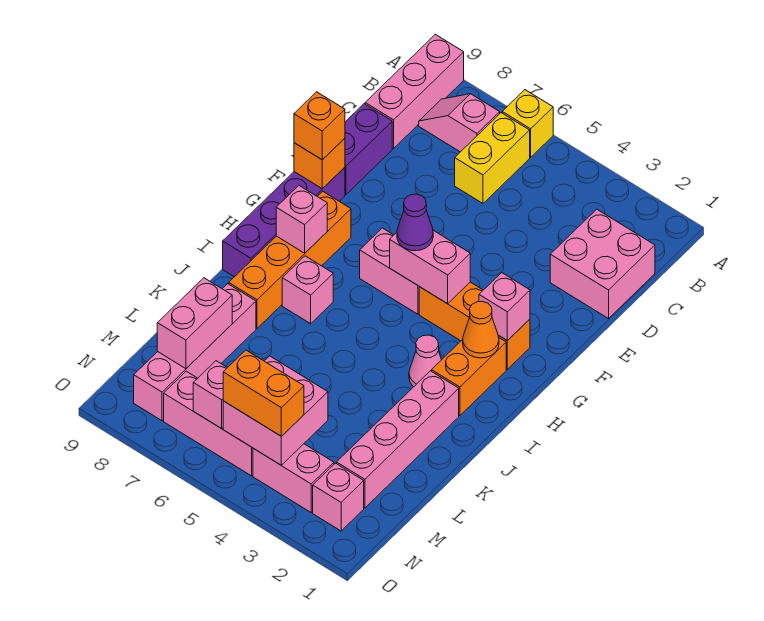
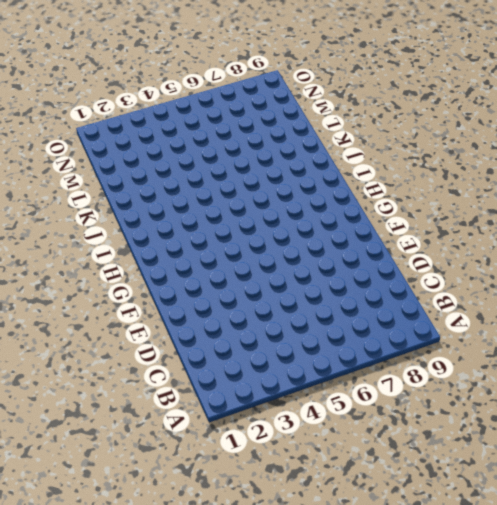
none -> yellow 1x1 brick [502,90,553,157]
none -> pink 1x3 brick [365,34,464,148]
none -> yellow 1x2 brick [455,113,530,203]

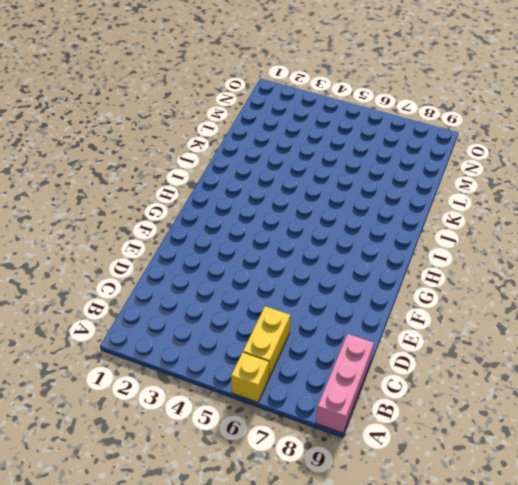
none -> pink 1x2 slope [419,94,500,152]
none -> pink 2x2 brick [550,209,655,319]
none -> purple 1x2 brick [345,104,392,194]

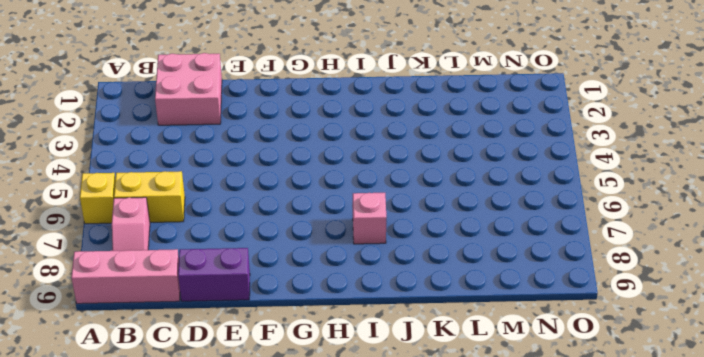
none -> purple 1x4 brick [223,167,345,277]
none -> orange 1x3 brick [419,282,530,369]
none -> pink 1x2 brick [360,228,419,314]

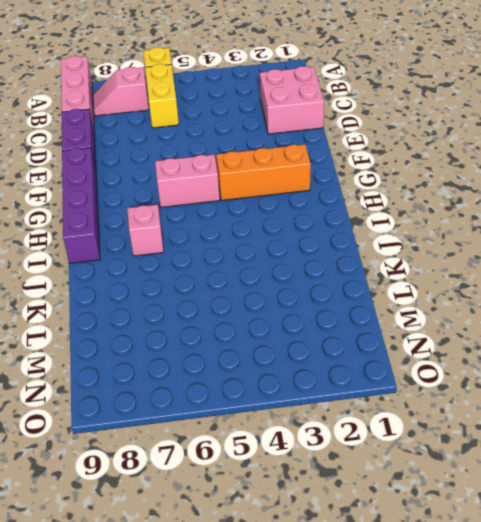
none -> orange 1x4 brick [229,191,351,328]
none -> orange 1x2 brick [432,338,506,416]
none -> pink 1x1 cone [409,335,442,387]

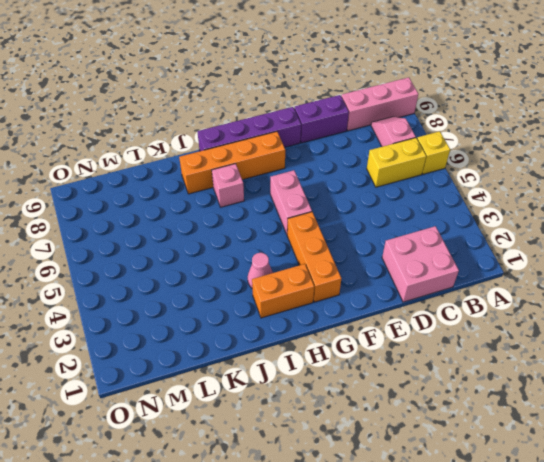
none -> pink 1x4 brick [337,371,459,508]
none -> pink 1x4 brick [134,284,256,421]
none -> pink 1x1 brick [313,463,364,531]

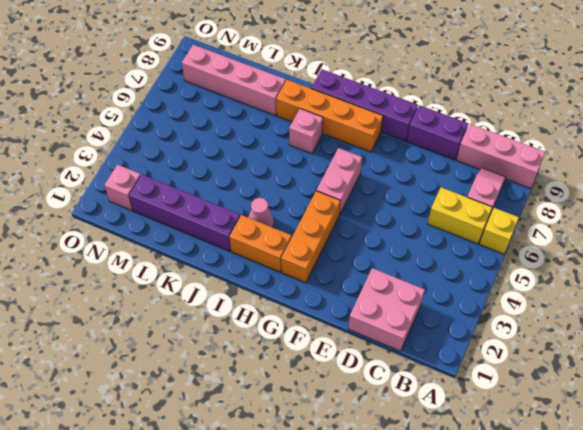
purple 1x4 brick [129,175,240,251] -> pink 1x4 brick [337,371,459,508]
none -> pink 1x2 brick [253,444,334,512]
none -> pink 1x3 brick [164,371,253,476]
none -> orange 1x1 brick [294,138,345,189]

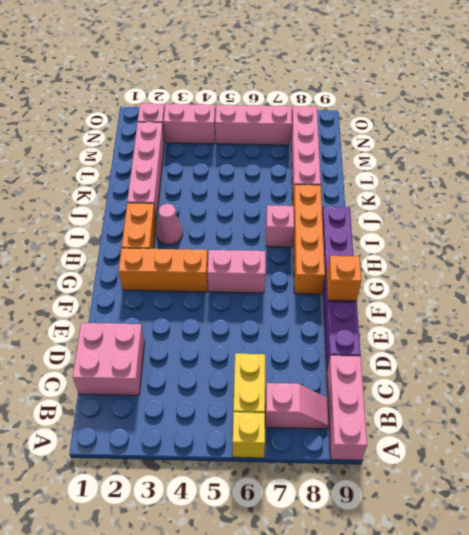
none -> pink 1x1 brick [479,273,530,341]
none -> pink 1x2 brick [390,230,470,304]
none -> orange 1x1 cone [463,301,499,358]

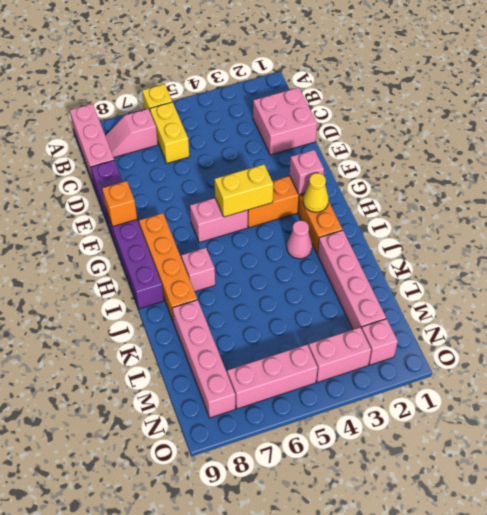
yellow 1x2 brick [215,164,273,217] -> pink 1x2 brick [390,230,470,304]
yellow 1x1 cone [303,173,329,212] -> orange 1x1 cone [463,301,499,358]
none -> pink 1x1 brick [276,186,327,253]
none -> pink 1x2 brick [157,278,232,369]
none -> pink 2x2 brick [223,356,328,465]

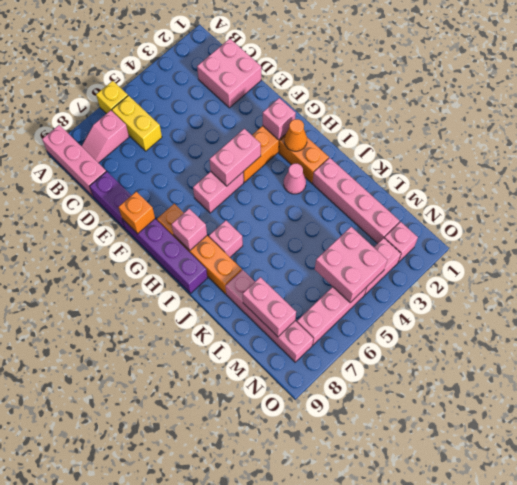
none -> pink 1x1 brick [193,361,227,429]
none -> orange 1x1 brick [294,92,345,160]
none -> purple 1x1 cone [397,194,433,251]

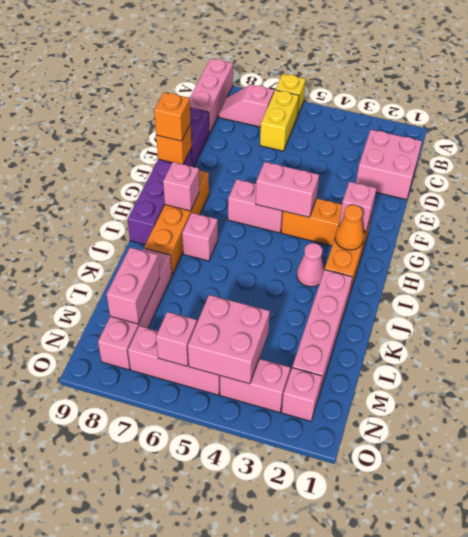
none -> purple 1x1 cone [397,194,433,251]
none -> orange 1x2 brick [223,350,304,436]

